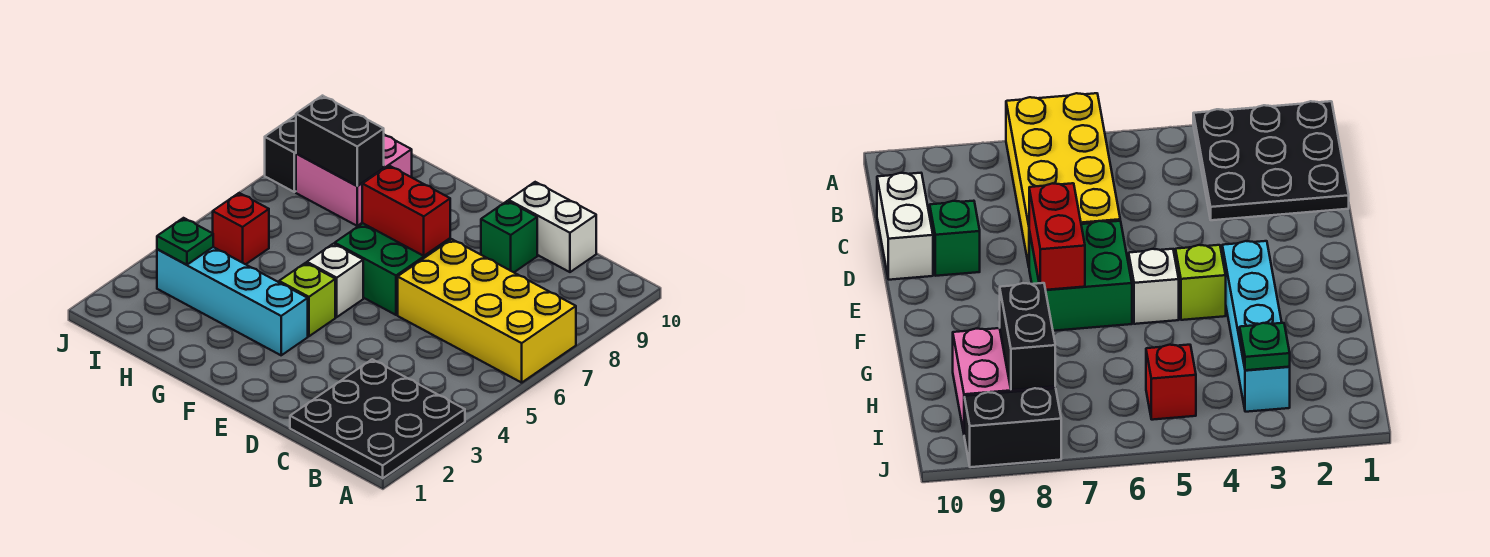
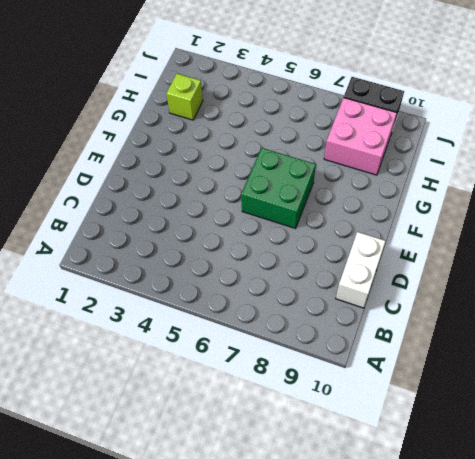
lime 1x1 brick [166,74,203,120] -> lime 1x1 brick moved to [279,263,335,336]
none -> black 3x3 plate [290,359,465,478]
none -> yellow 2x4 brick [398,239,576,383]
none -> green 1x1 brick [481,201,537,272]

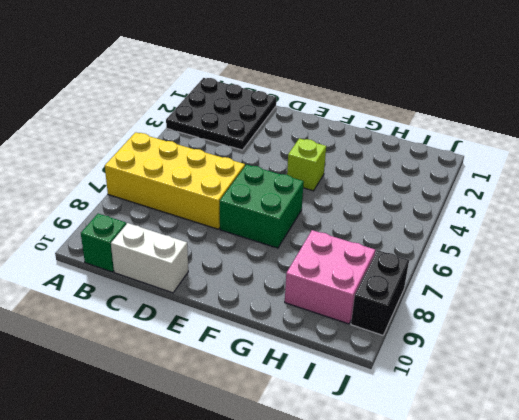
green 1x1 brick [81,214,126,272] -> green 1x1 brick moved to [481,201,537,272]
none -> cyan 1x4 brick [157,247,308,355]
none -> white 1x1 brick [307,244,363,317]
none -> red 1x1 brick [213,193,269,264]

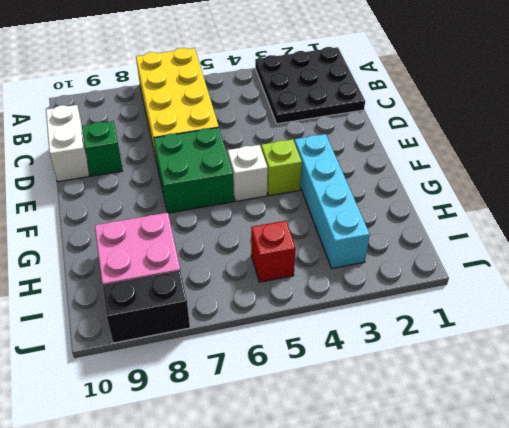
none -> red 1x2 brick [362,166,450,256]
none -> black 1x2 brick [296,96,384,186]
none -> green 1x1 plate [157,218,213,265]

